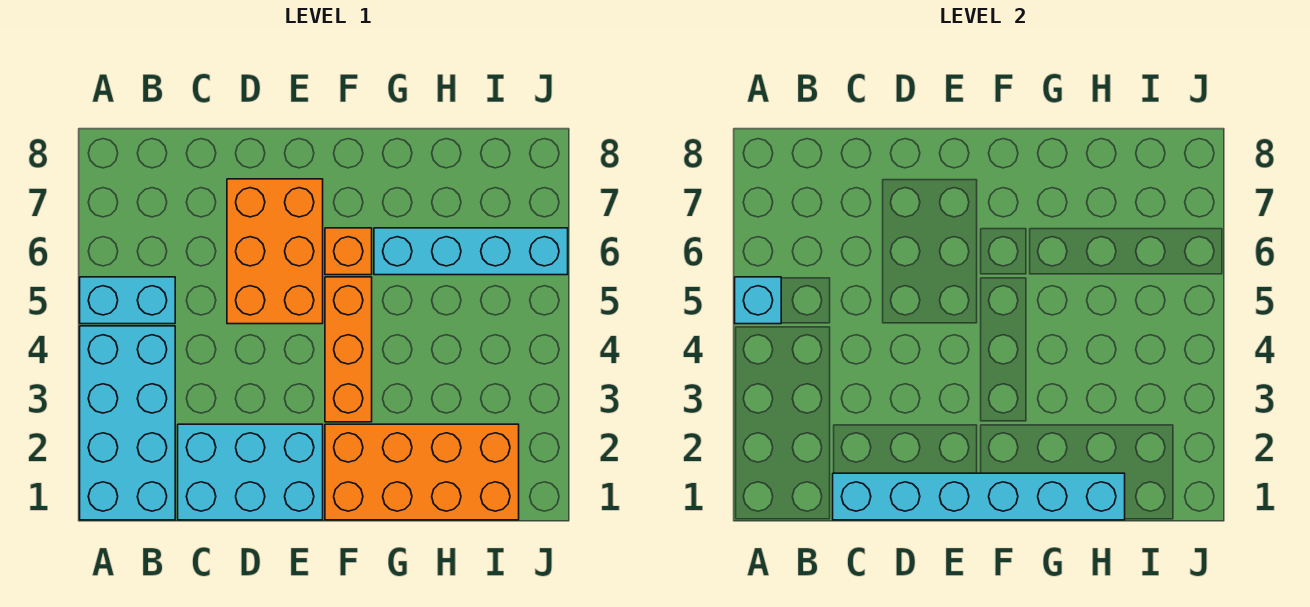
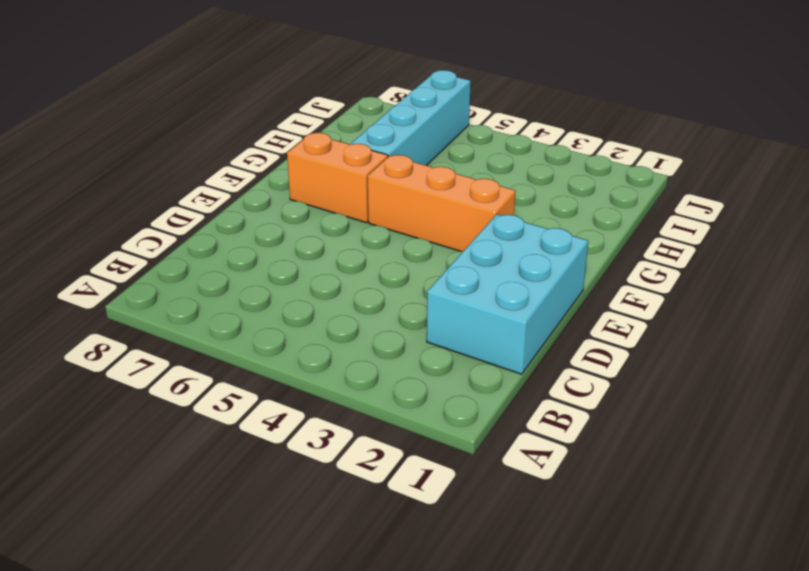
orange 1x2 brick [287,133,388,223] -> orange 1x1 brick [325,228,372,275]
none -> cyan 2x4 brick [80,326,175,520]
none -> cyan 1x2 brick [80,277,175,324]

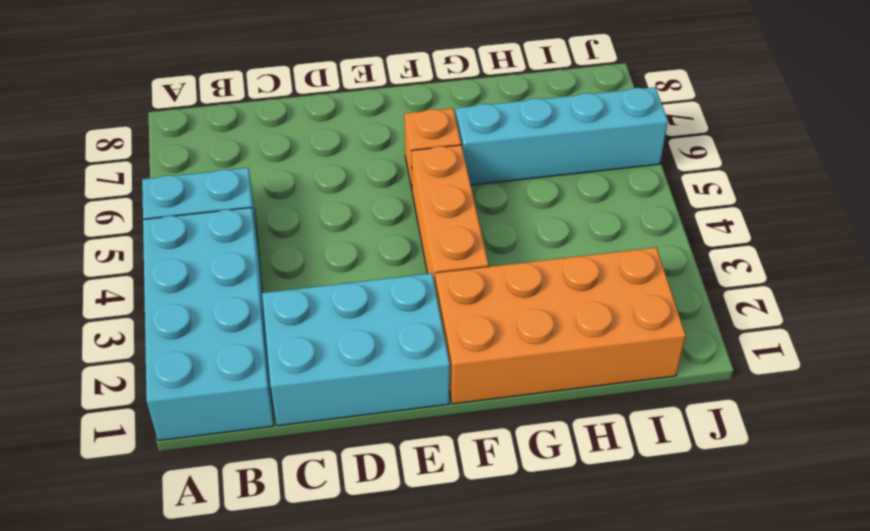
none -> orange 2x3 brick [227,179,323,324]
none -> cyan 1x1 brick [735,277,781,324]

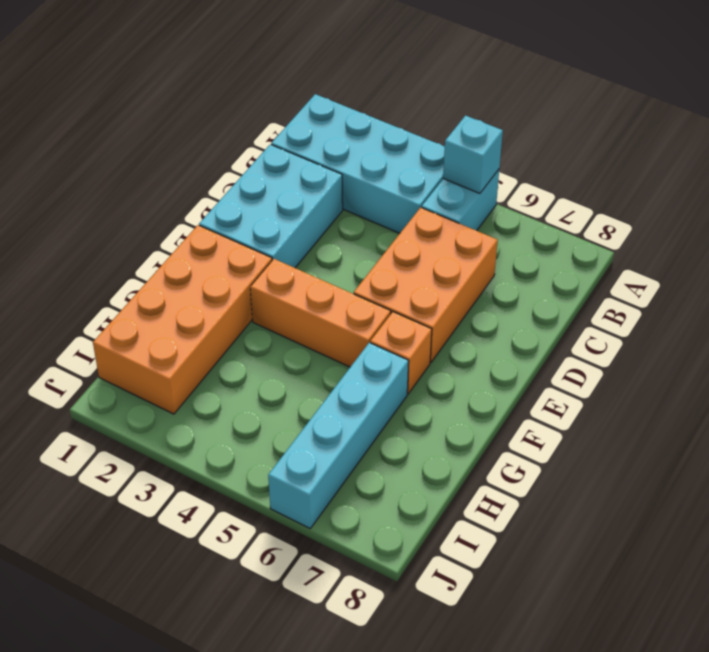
orange 2x3 brick [354,207,498,362] -> orange 2x3 brick turned to [227,179,323,324]
none -> cyan 1x6 brick [833,473,1125,520]

